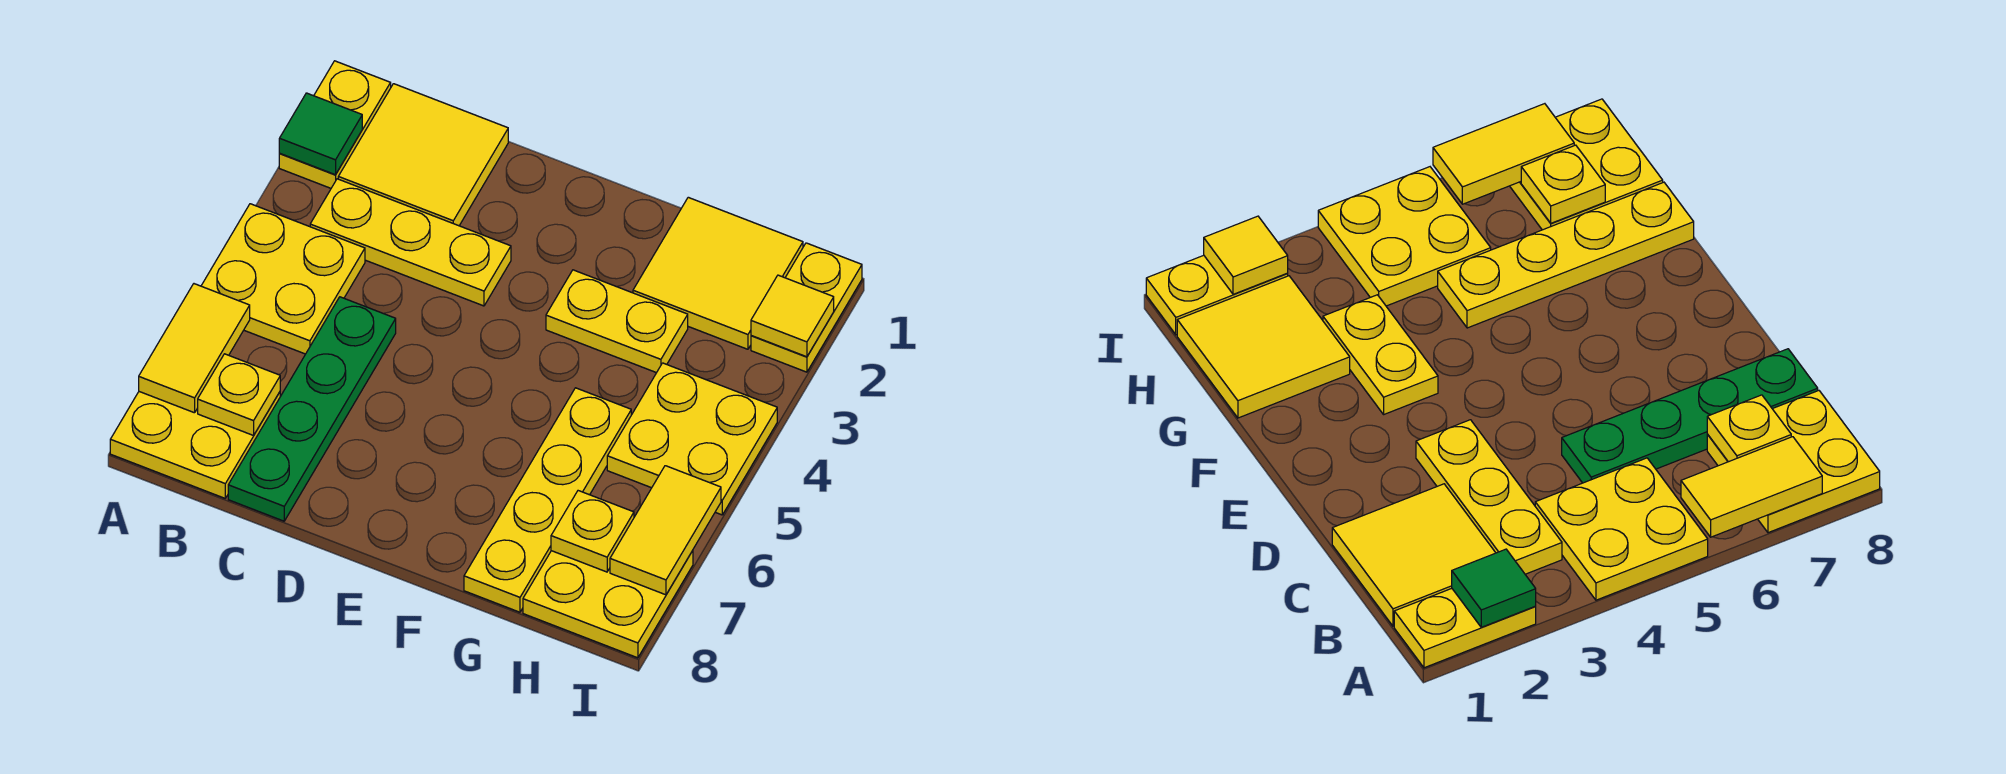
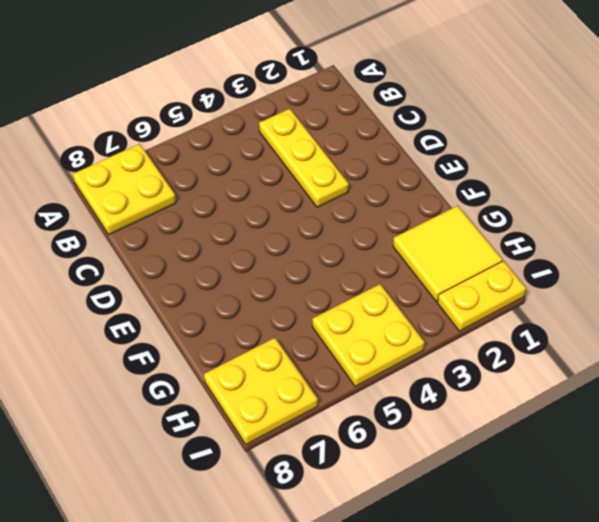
none -> yellow 1x2 plate [279,61,391,188]
none -> yellow 2x2 plate [201,204,365,354]
none -> yellow 2x2 tile [338,84,508,226]

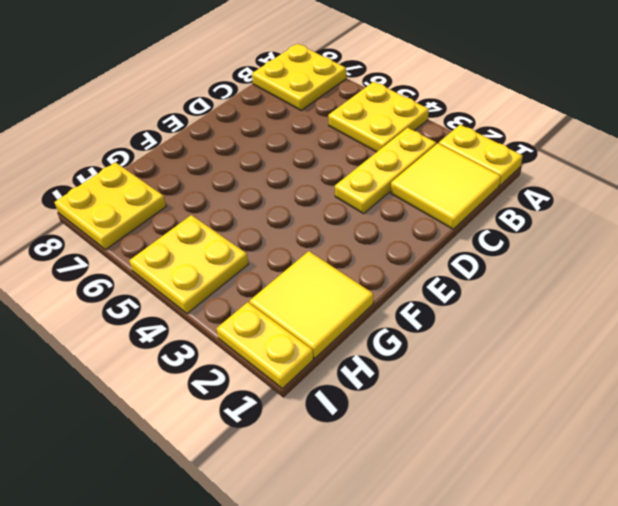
none -> green 1x4 plate [228,297,396,521]
none -> yellow 1x2 plate [546,270,688,373]
none -> yellow 1x4 plate [464,388,631,612]

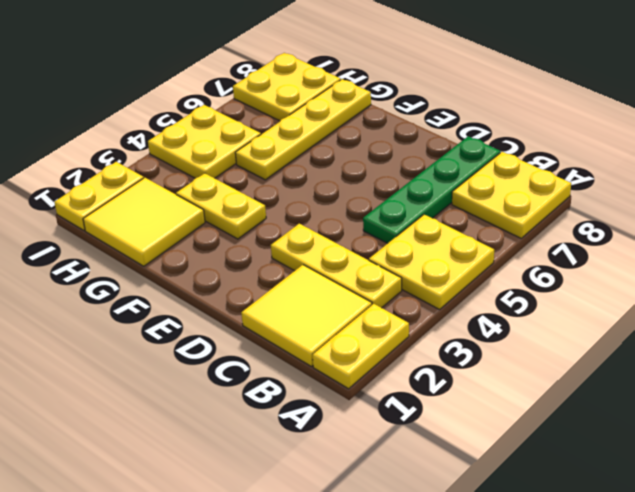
none -> green 1x1 tile [279,93,362,175]
none -> yellow 1x2 tile [139,284,250,413]
none -> yellow 1x1 plate [198,354,280,435]

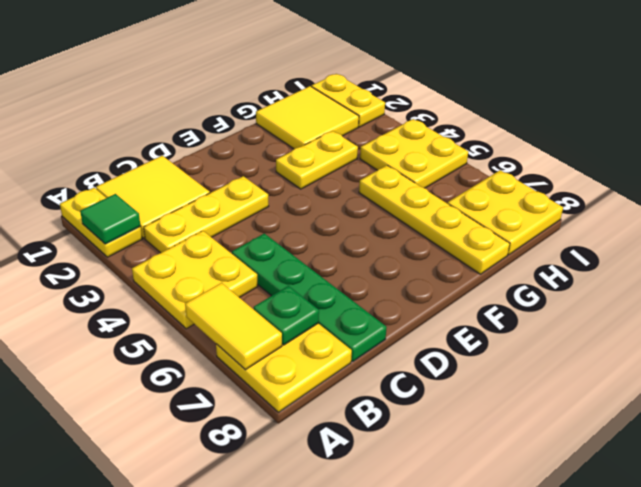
green 1x1 plate [254,286,319,345] -> yellow 1x1 plate [198,354,280,435]
none -> yellow 1x1 plate [551,491,634,572]
none -> yellow 1x1 tile [751,275,834,357]
none -> yellow 1x2 tile [610,466,721,595]

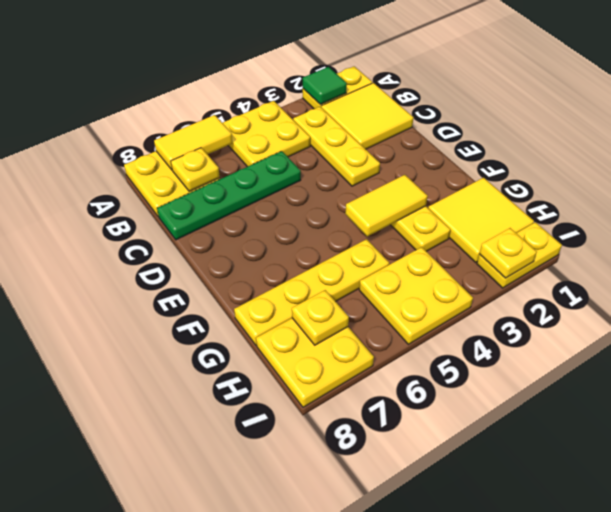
yellow 1x2 tile [345,175,428,237] -> yellow 1x2 tile moved to [610,466,721,595]
yellow 1x1 plate [479,228,537,278] -> yellow 1x1 tile [751,275,834,357]

